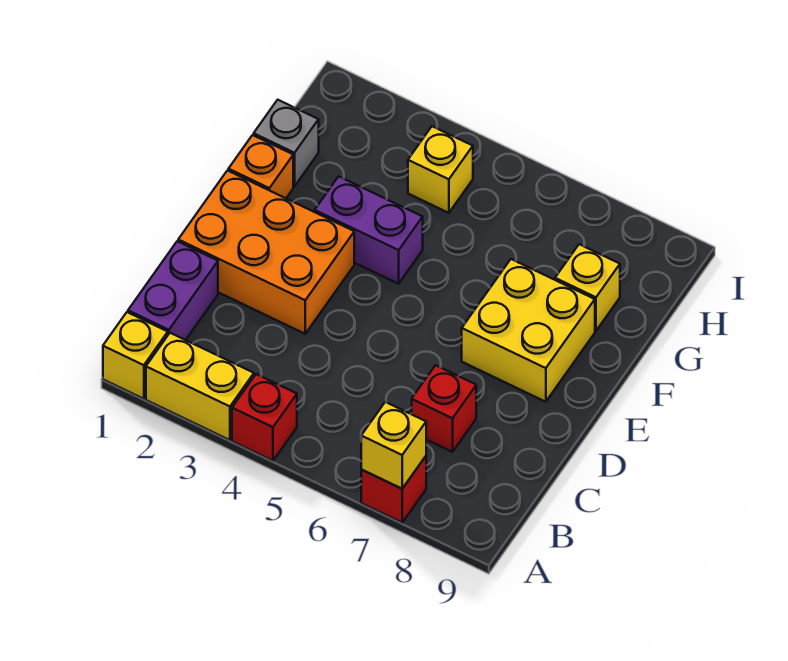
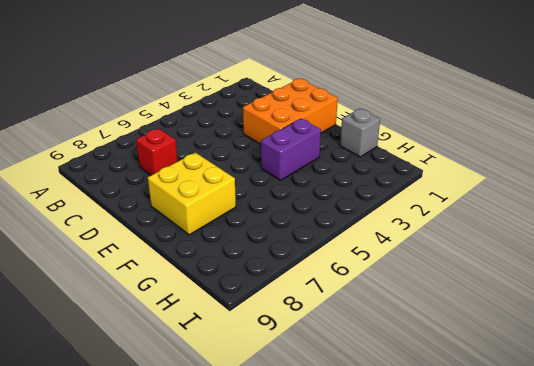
none -> yellow 1x1 brick [103,312,168,399]
none -> yellow 1x2 brick [146,333,254,440]
none -> red 1x1 brick [232,374,297,461]

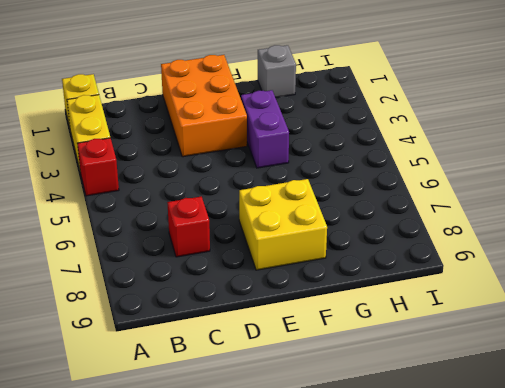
none -> red 1x1 brick [361,456,426,523]
none -> purple 1x2 brick [128,241,218,340]
none -> orange 1x1 brick [228,135,293,198]

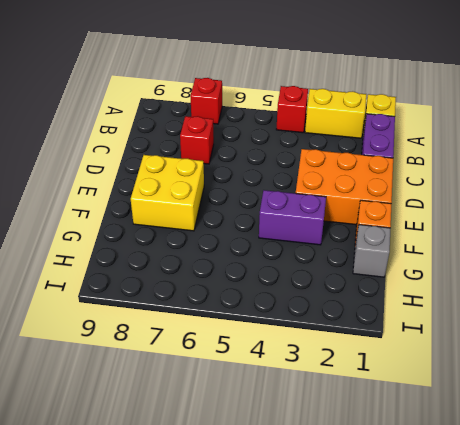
none -> yellow 1x1 brick [555,244,620,331]
none -> yellow 1x1 brick [408,126,473,213]
none -> yellow 1x1 brick [361,402,426,489]

